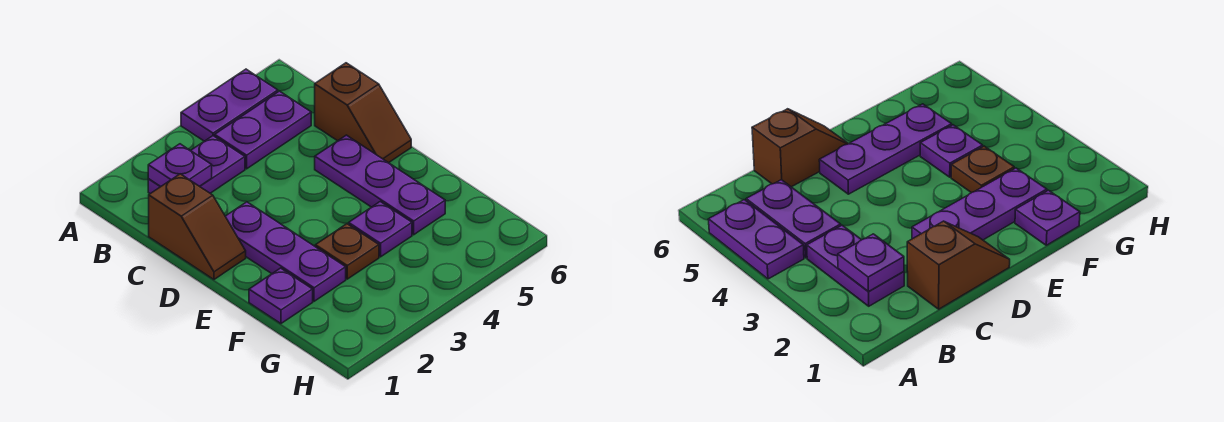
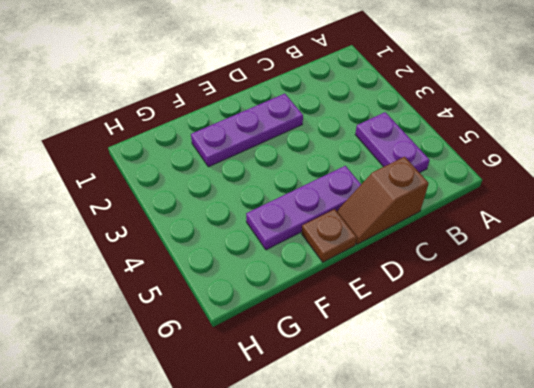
brown 1x1 plate [302,209,357,262] -> brown 1x1 plate moved to [315,224,379,279]
none -> purple 1x2 plate [181,69,278,141]
none -> purple 1x2 plate [148,136,245,194]

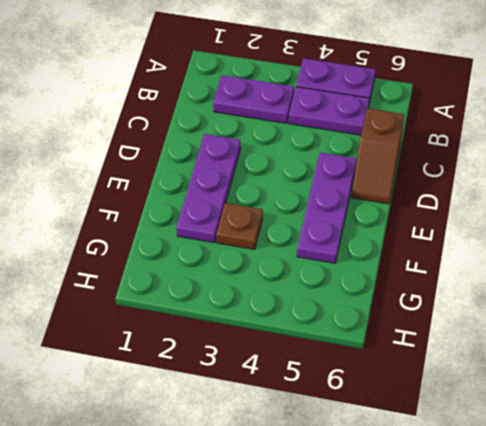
none -> brown 1x2 slope [149,174,246,279]
none -> purple 1x1 plate [249,268,313,324]

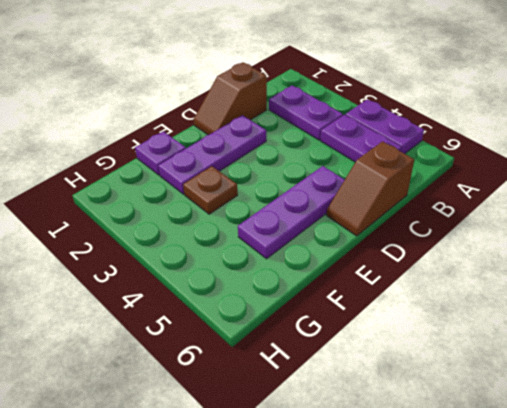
none -> purple 1x1 plate [349,202,412,257]
none -> purple 1x1 plate [148,144,212,187]

